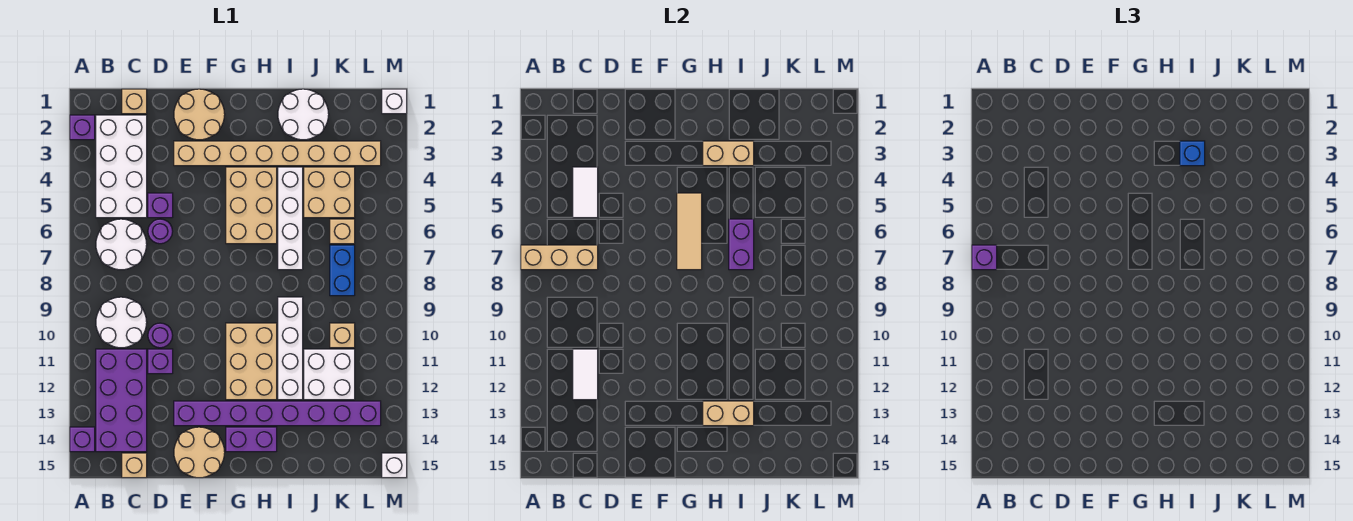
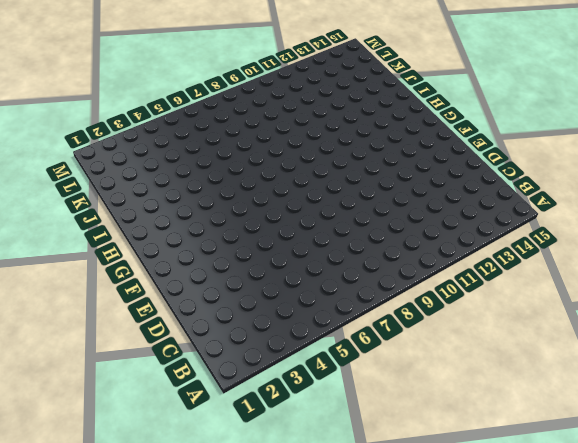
none -> purple 1x1 brick [70,115,95,140]
none -> purple 1x1 brick [70,427,95,452]
none -> white 2x4 brick [96,115,147,218]
none -> white 2x2 round brick [96,219,147,270]

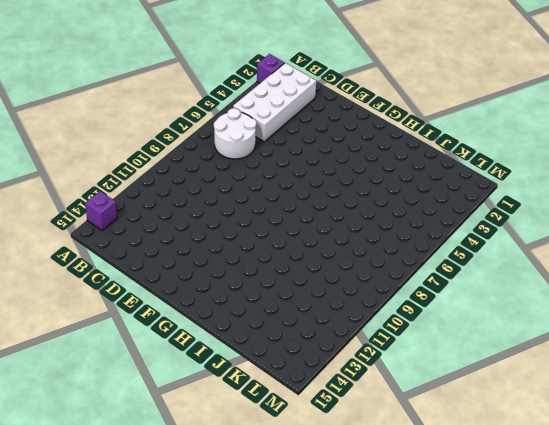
none -> white 2x2 round brick [96,297,147,348]
none -> purple 2x4 brick [96,349,147,452]
none -> tan 1x1 brick [122,89,147,114]
none -> tan 1x1 brick [122,453,147,478]

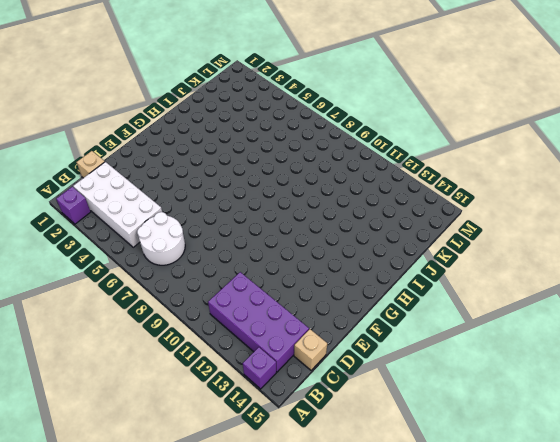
none -> white 2x2 round brick [96,297,147,348]
none -> purple 1x1 brick [148,193,173,218]
none -> purple 1x1 round brick [148,219,173,244]
none -> purple 1x1 round brick [148,323,173,348]

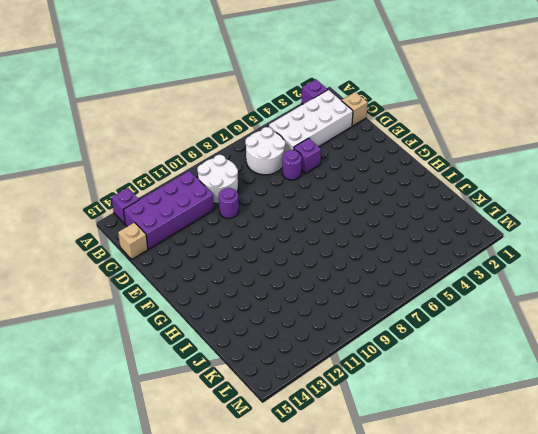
none -> purple 1x1 brick [148,349,173,374]
none -> tan 2x2 round brick [174,89,225,140]
none -> tan 1x8 brick [174,141,381,166]
none -> purple 1x8 brick [174,401,381,426]

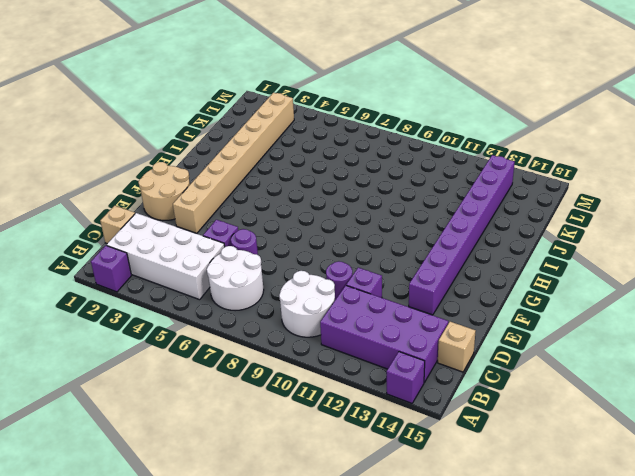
none -> tan 2x2 round brick [174,427,225,478]
none -> tan 2x3 brick [226,167,277,244]
none -> tan 2x3 brick [226,323,277,400]
none -> purple 1x2 brick [226,427,277,452]

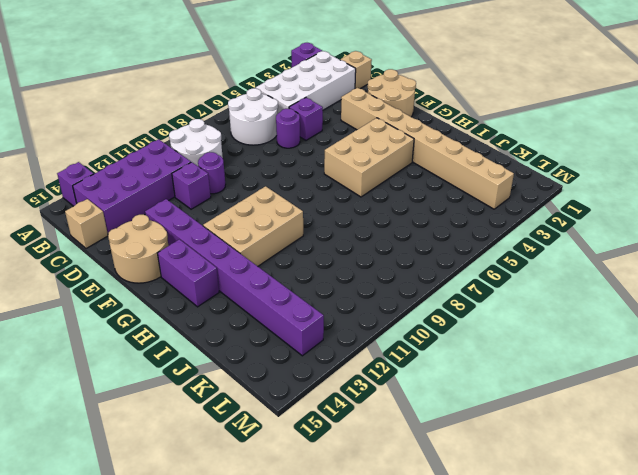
none -> white 2x2 round brick [278,89,329,140]
none -> white 1x4 brick [278,167,303,270]
none -> white 1x4 brick [278,297,303,400]
none -> tan 2x2 brick [304,167,355,218]

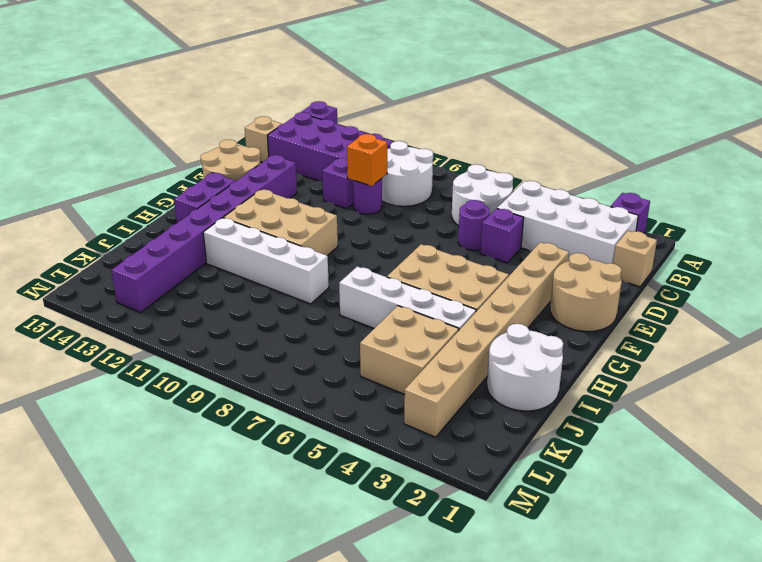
orange 1x1 brick [347,134,387,186] -> none
none -> white 2x2 brick [304,349,355,400]
none -> tan 1x1 brick [330,219,355,244]
none -> blue 1x2 brick [330,245,355,296]
none -> tan 1x1 brick [330,323,355,348]

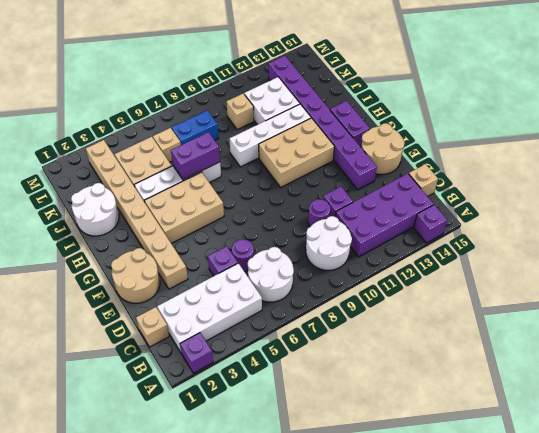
none -> white 1x1 brick [382,89,407,114]
none -> white 1x1 brick [382,453,407,478]
none -> tan 1x3 brick [521,245,598,270]
none -> white 1x2 tile [573,167,598,218]

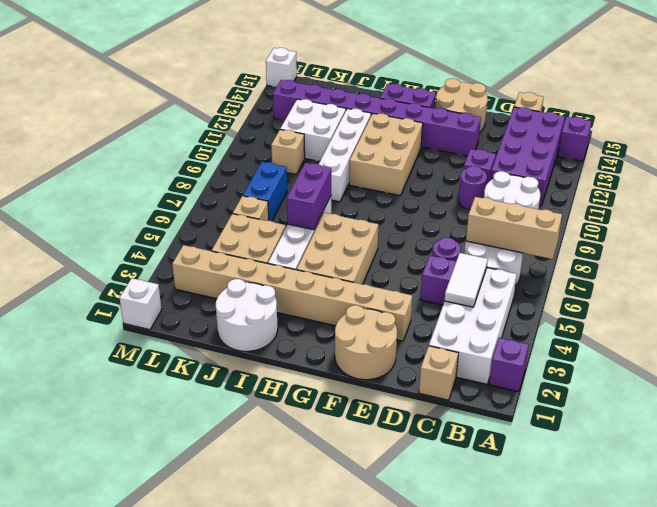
none -> white 1x2 tile [573,349,598,400]
none -> tan 1x3 tile [677,193,702,270]
none -> tan 1x2 brick [703,141,754,166]
none -> tan 1x2 brick [703,401,754,426]

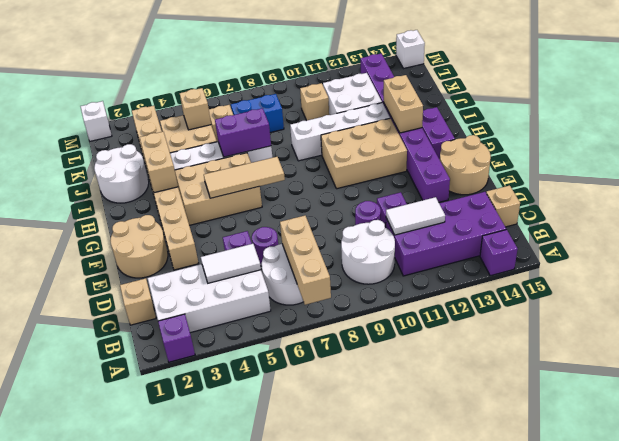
tan 1x1 brick [180,88,211,130] -> none
none -> purple 1x1 brick [972,245,997,270]
none -> blue 1x1 brick [1180,141,1205,166]

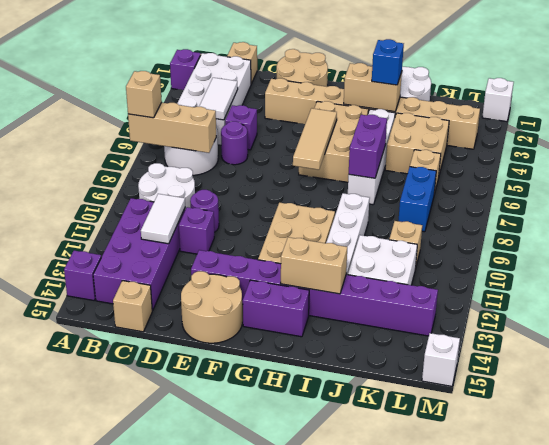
tan 1x1 brick [126,71,162,118] -> purple 1x1 brick [972,245,997,270]

